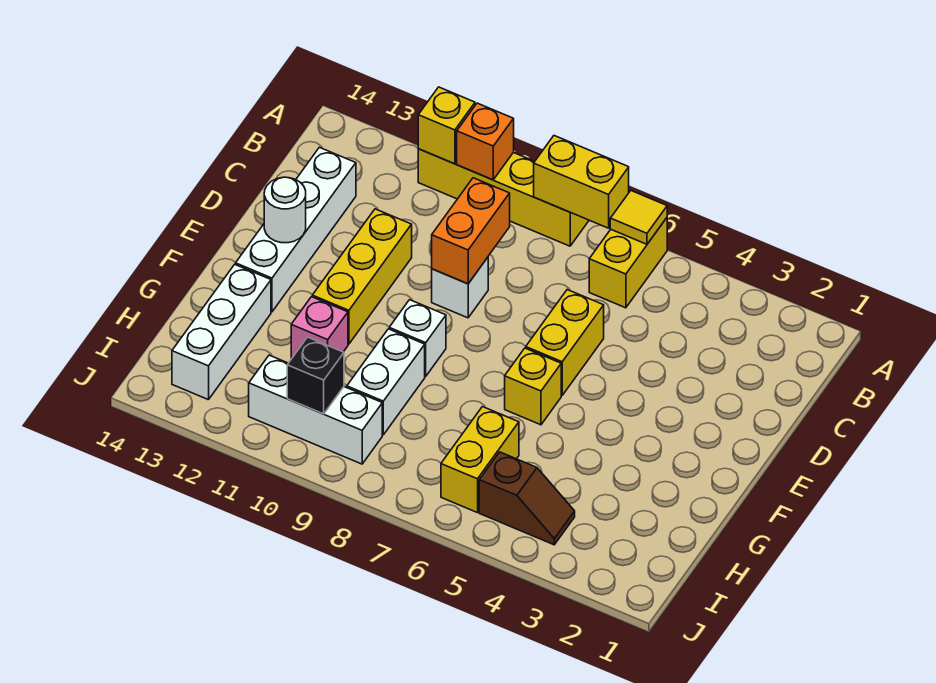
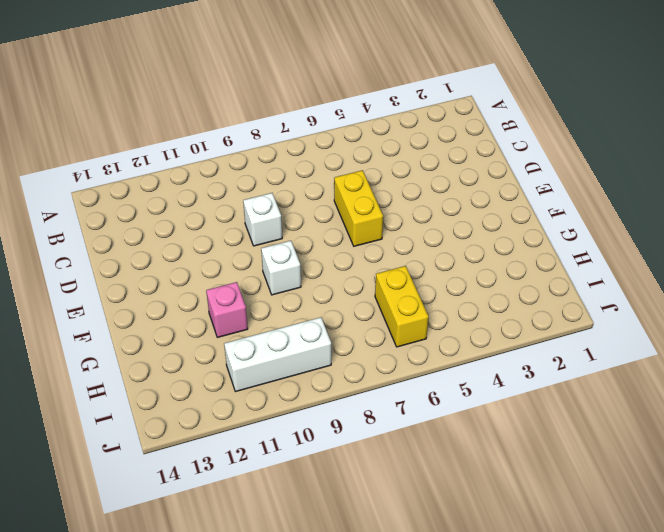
none -> yellow 1x2 brick [589,218,667,308]
none -> yellow 1x4 brick [418,149,589,246]
none -> white 1x4 brick [236,147,356,312]

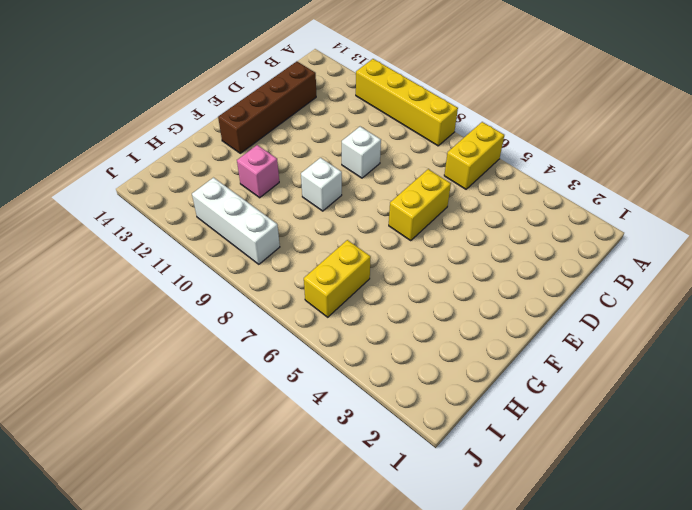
brown 1x4 brick [218,61,316,153] -> white 1x4 brick [236,147,356,312]
none -> yellow 1x3 brick [312,209,412,344]
none -> yellow 1x1 brick [505,348,561,425]
none -> white 1x2 brick [347,329,425,435]

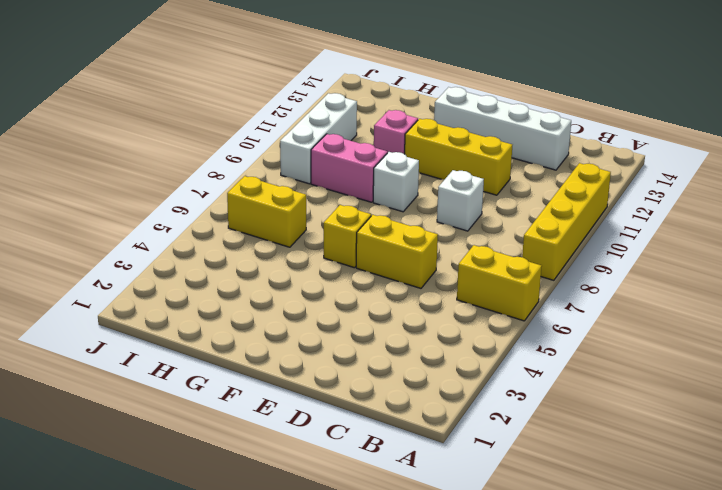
pink 1x2 brick [311,134,387,202] -> white 1x2 brick [347,329,425,435]
none -> white 1x3 brick [172,264,271,400]
none -> brown 1x2 slope [479,452,575,545]
none -> yellow 1x1 tile [610,191,667,244]

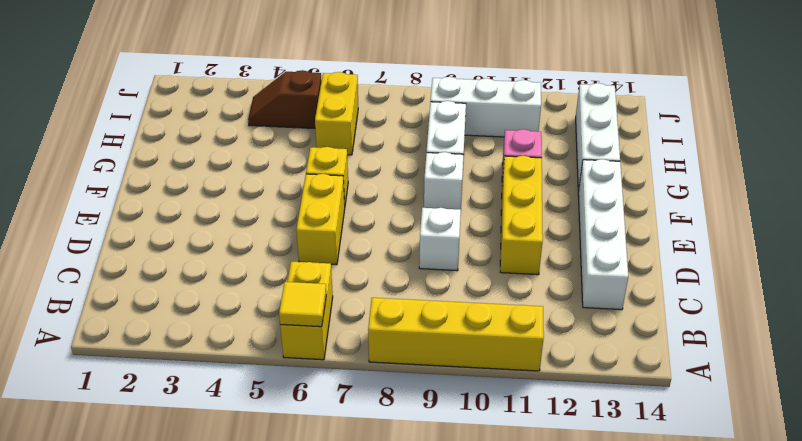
none -> yellow 1x2 brick [534,136,629,228]
none -> orange 1x1 brick [457,103,514,180]
none -> yellow 1x1 brick [418,87,475,164]

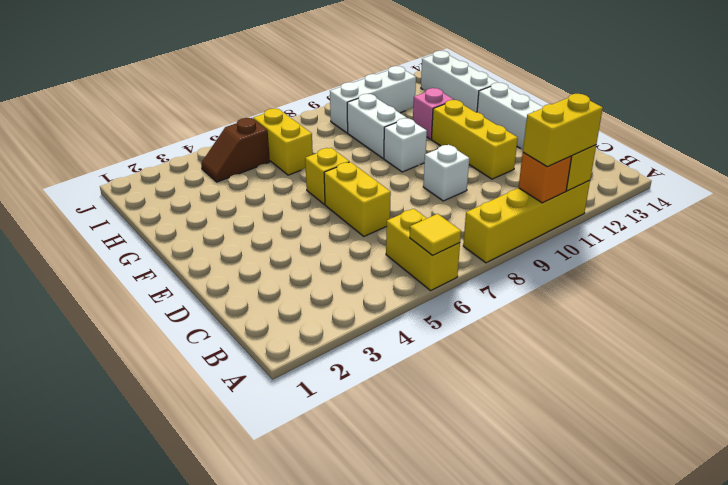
yellow 1x2 brick [523,94,603,167] -> yellow 1x2 brick moved to [534,136,629,228]
none -> orange 1x2 brick [432,178,510,284]
none -> white 1x1 round brick [264,177,306,243]
none -> black 1x1 brick [287,337,344,414]

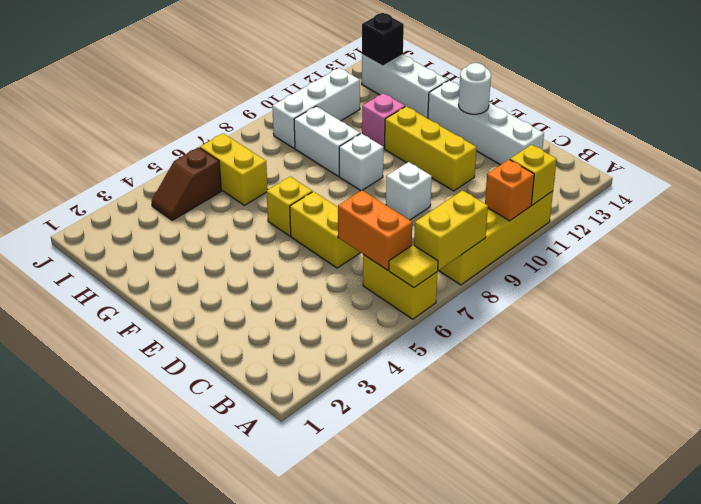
orange 1x2 brick [338,190,412,270] -> orange 1x2 brick moved to [432,178,510,284]
black 1x1 brick [362,13,404,66] -> black 1x1 brick moved to [287,337,344,414]

